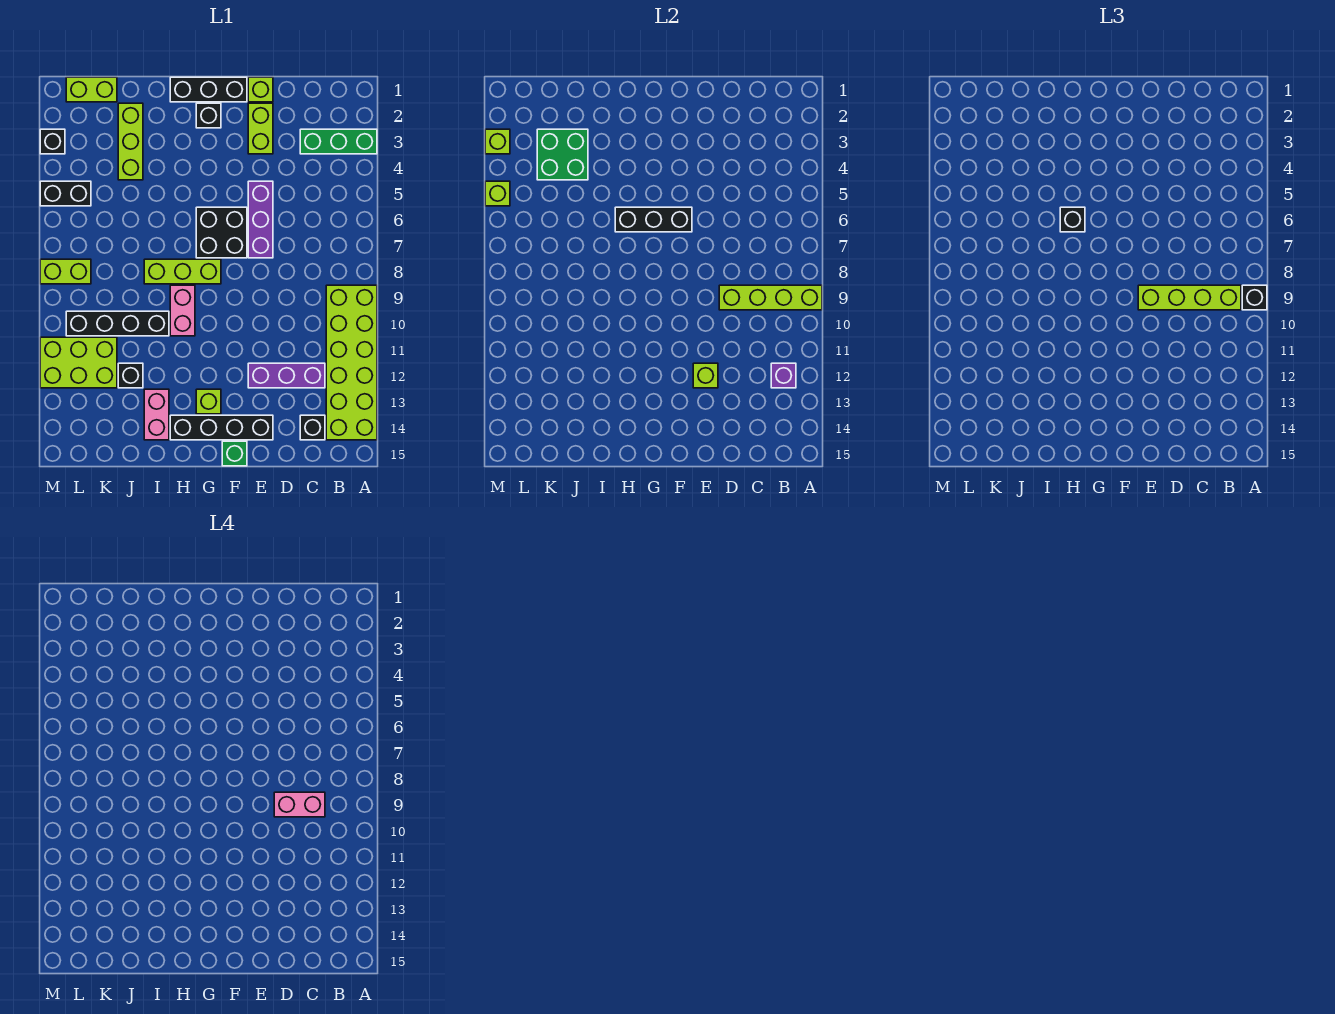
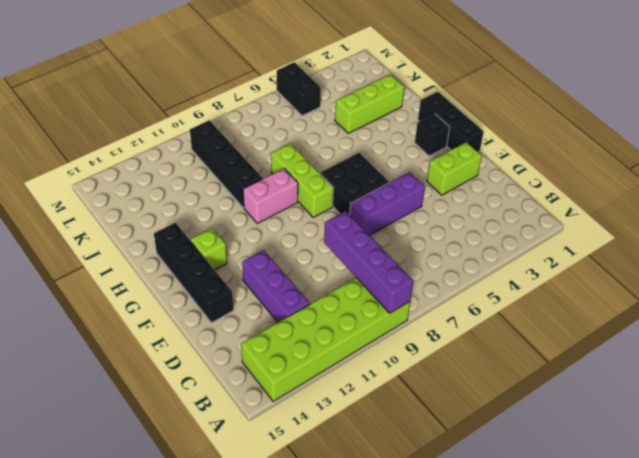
purple 1x4 brick [324,211,414,313] -> lime 1x4 brick [719,285,822,310]
none -> green 1x3 brick [300,129,377,154]
none -> black 1x1 brick [300,415,325,440]
none -> lime 1x1 brick [248,77,273,102]
none -> green 1x1 brick [222,441,247,466]

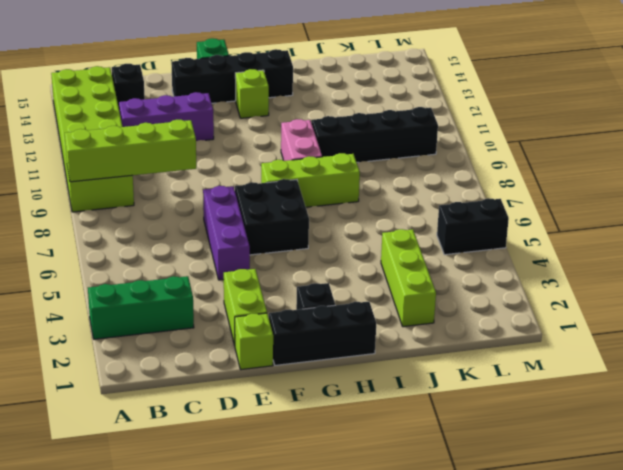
none -> pink 1x2 brick [144,389,169,440]
none -> black 1x1 brick [118,363,143,388]
none -> lime 1x2 brick [66,77,117,102]
none -> lime 2x3 brick [40,337,117,388]

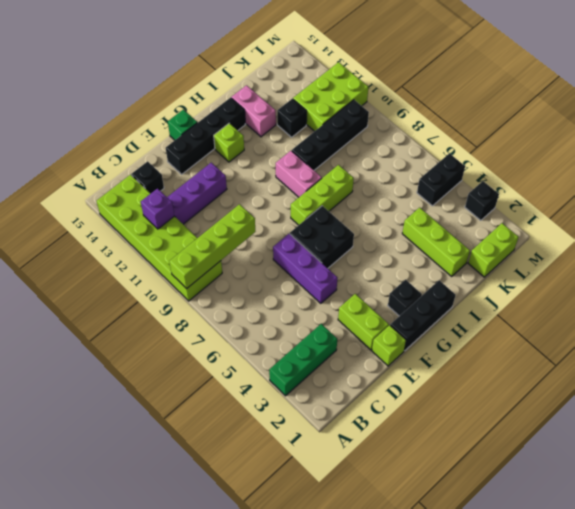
none -> lime 1x2 brick [40,259,91,284]
none -> lime 1x1 brick [693,363,718,388]
none -> black 1x3 brick [615,207,692,232]
none -> green 2x2 brick [537,129,588,180]

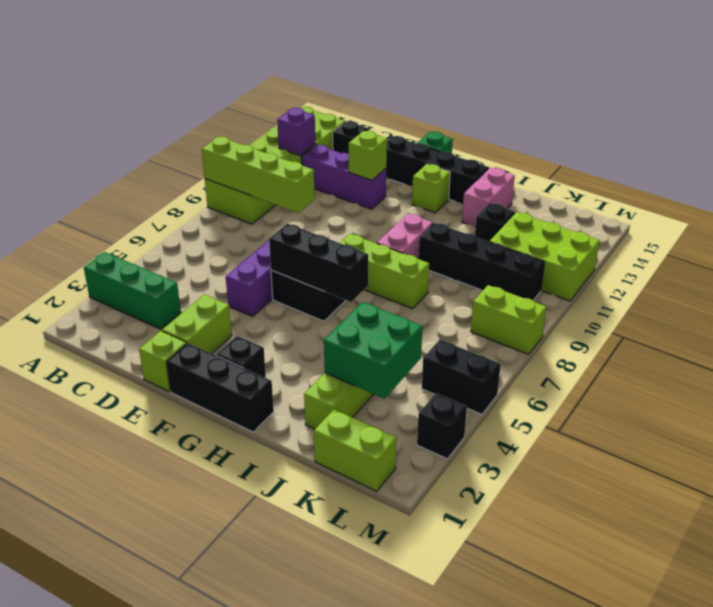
none -> lime 1x1 brick [485,129,510,154]
none -> lime 1x1 brick [485,181,510,206]
none -> black 1x1 brick [1242,285,1267,310]
none -> lime 1x4 brick [1138,285,1241,310]

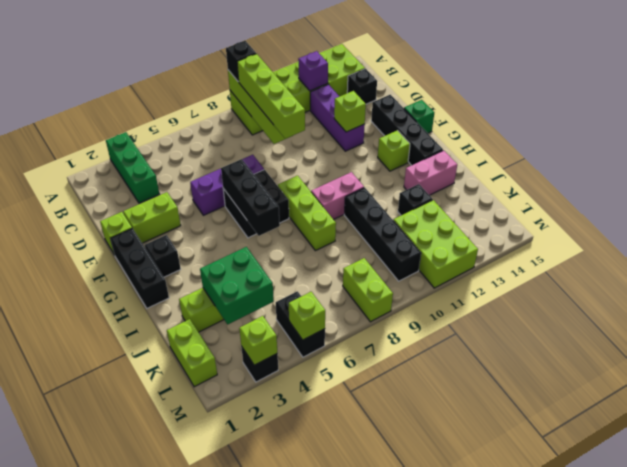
none -> black 1x1 brick [1060,207,1085,232]
none -> pink 1x2 brick [274,792,325,817]

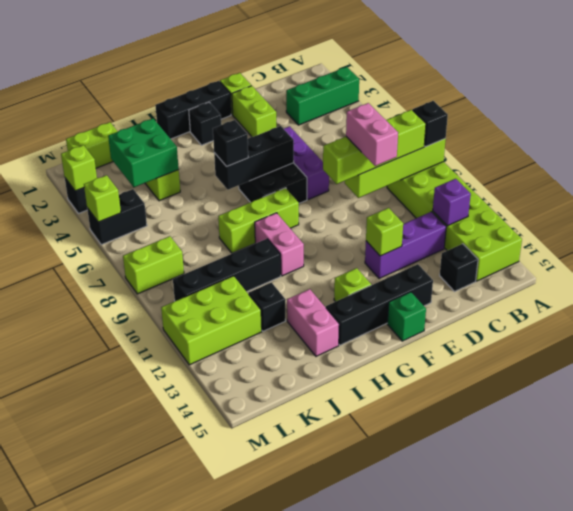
pink 1x2 brick [346,103,398,166] -> pink 1x2 brick turned to [274,792,325,817]

